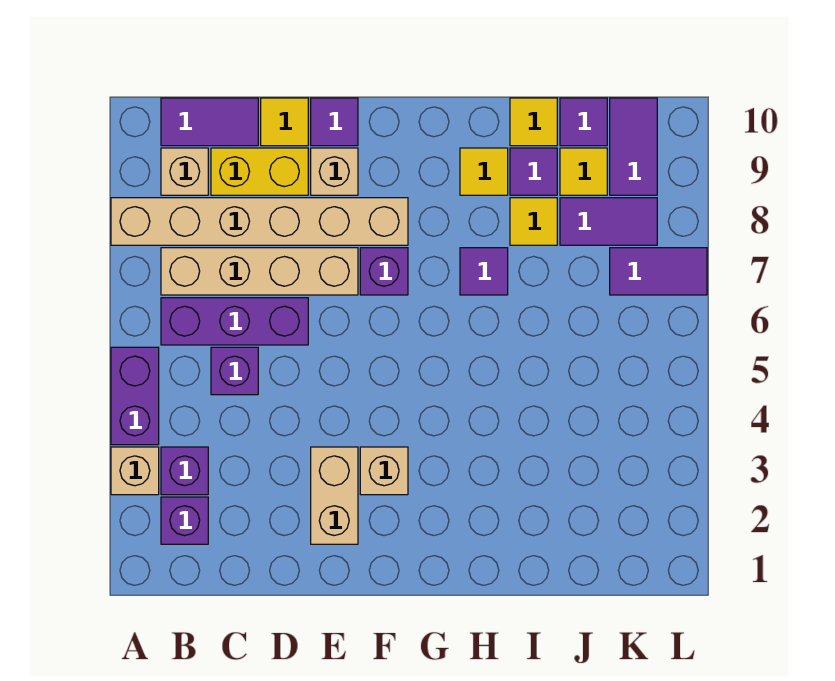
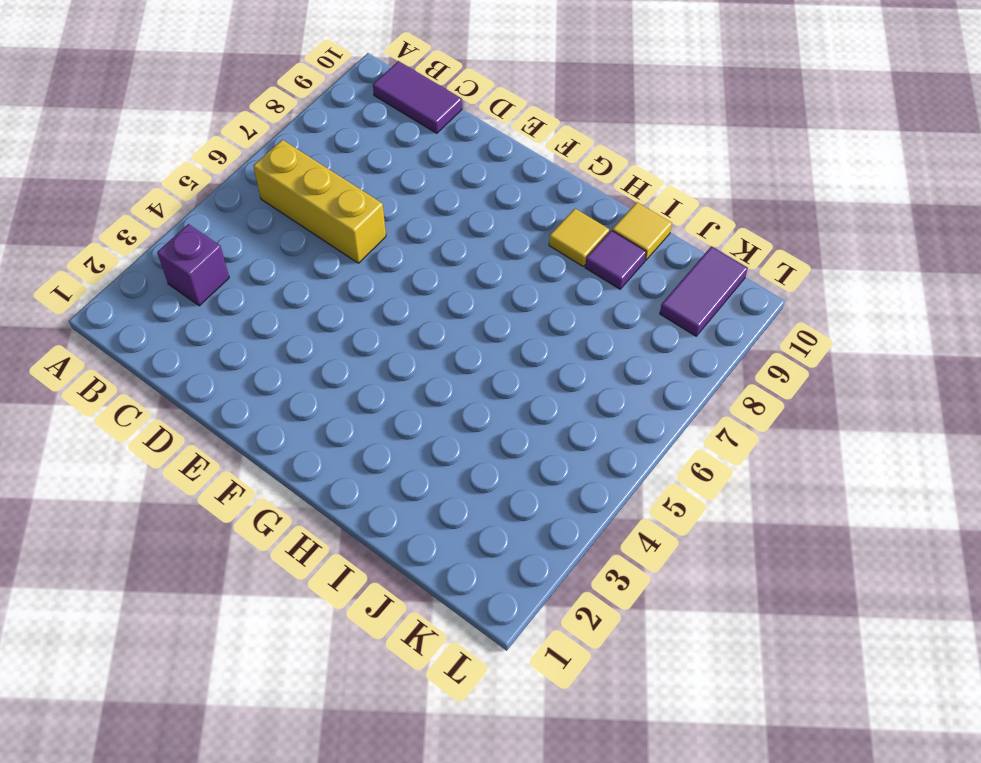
yellow 1x3 brick [253,140,386,263] -> purple 1x3 brick [161,298,308,345]
none -> tan 1x1 brick [111,447,159,495]
none -> purple 1x2 brick [111,347,159,445]
none -> tan 1x6 brick [111,198,408,245]

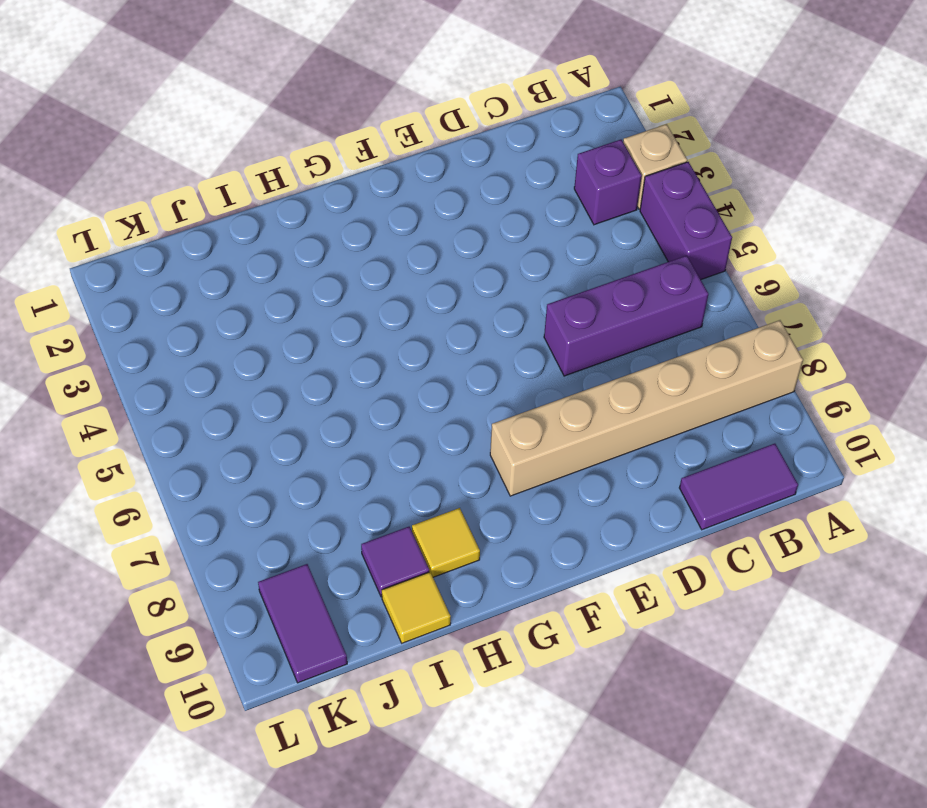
none -> purple 1x1 brick [161,497,208,544]
none -> tan 1x4 brick [161,248,358,295]
none -> tan 1x1 brick [161,148,208,195]

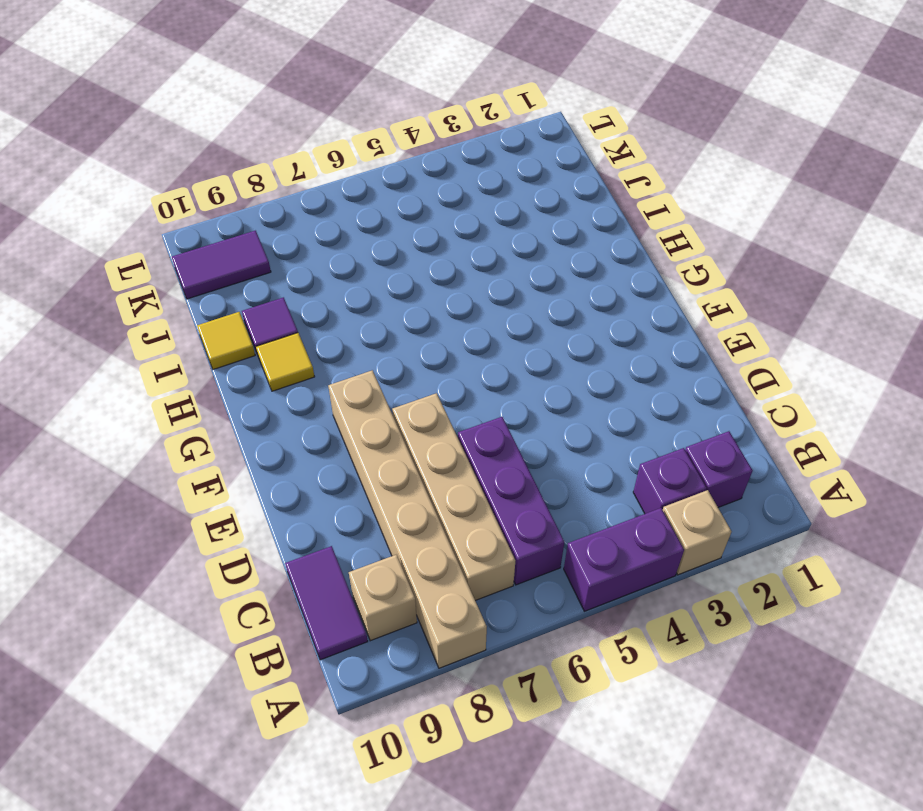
none -> purple 1x1 brick [211,347,258,395]
none -> yellow 1x2 brick [211,148,308,195]
none -> yellow 1x1 tile [261,98,308,146]

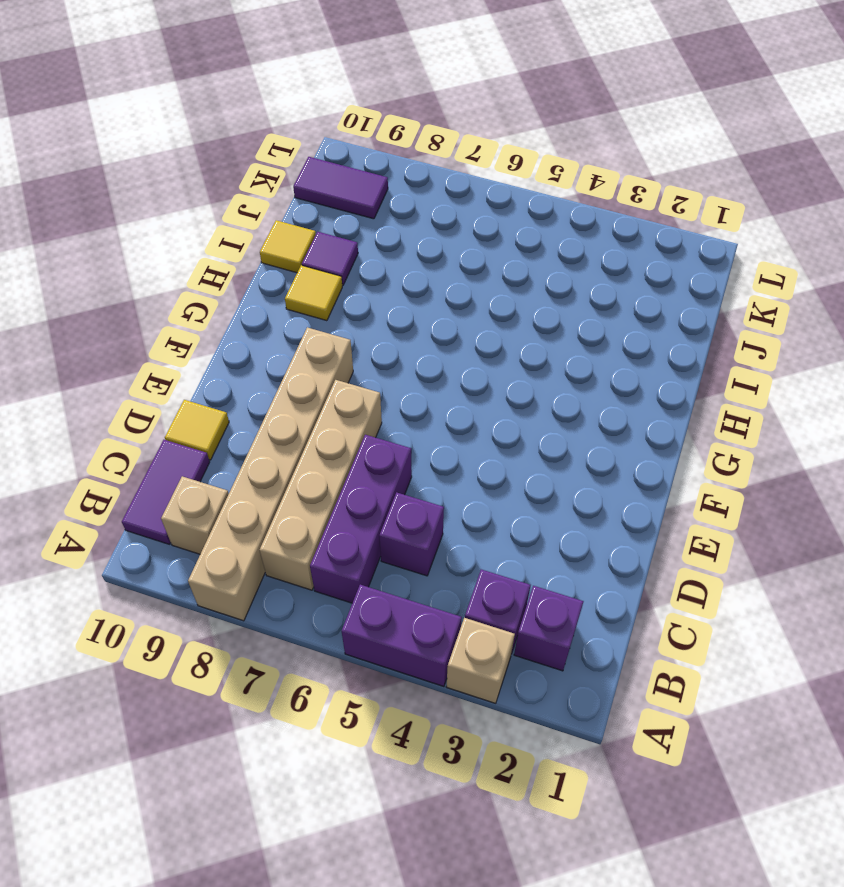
none -> yellow 1x2 brick [211,148,308,195]
none -> tan 1x2 brick [311,447,358,544]
none -> tan 1x1 brick [311,148,358,195]

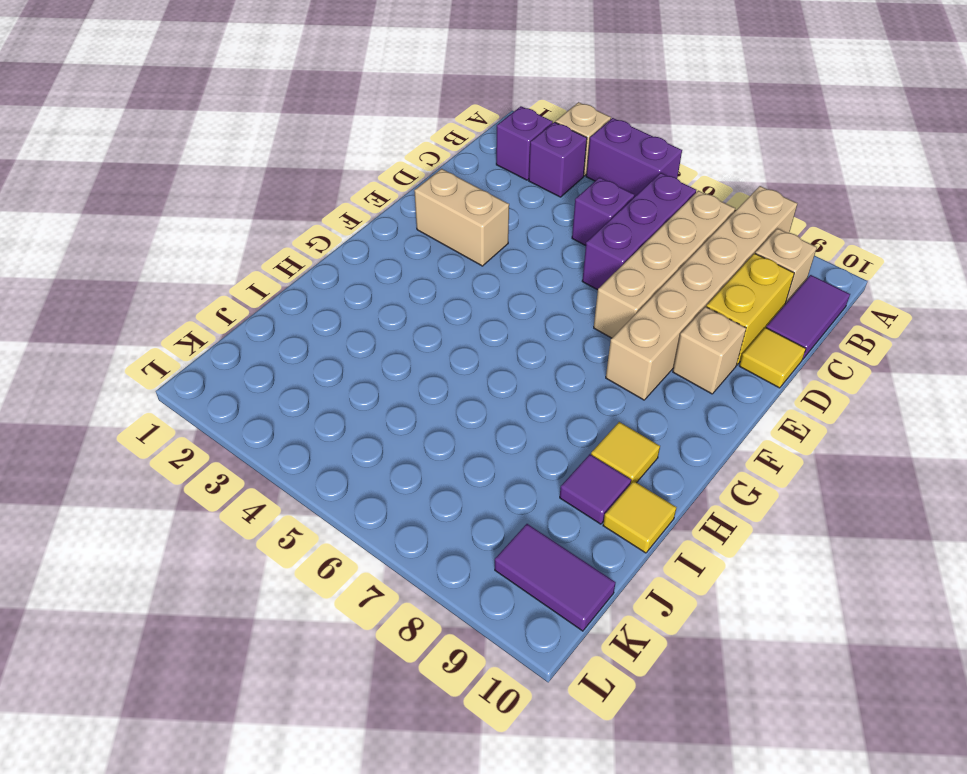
none -> purple 1x1 tile [311,98,358,146]
none -> tan 1x1 brick [360,447,408,495]
none -> purple 1x1 brick [360,248,408,295]

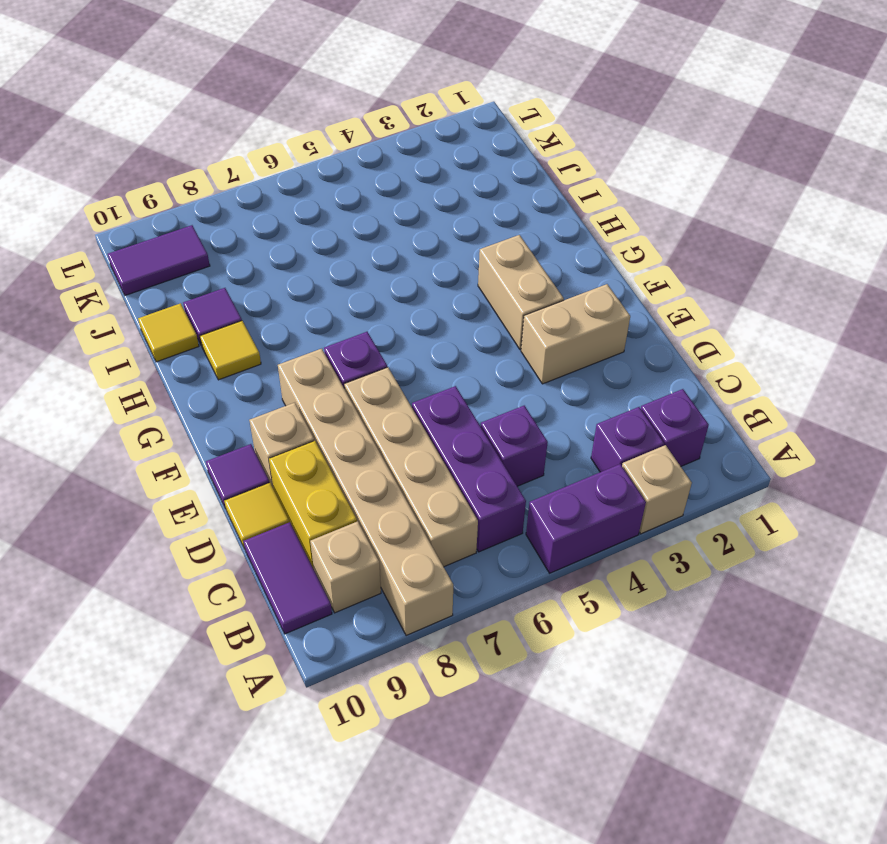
tan 1x2 brick [478,235,564,350] -> tan 1x1 brick [360,447,408,495]
none -> purple 1x1 tile [460,248,508,295]
none -> yellow 1x1 tile [510,198,557,245]
none -> purple 1x2 tile [560,198,657,245]

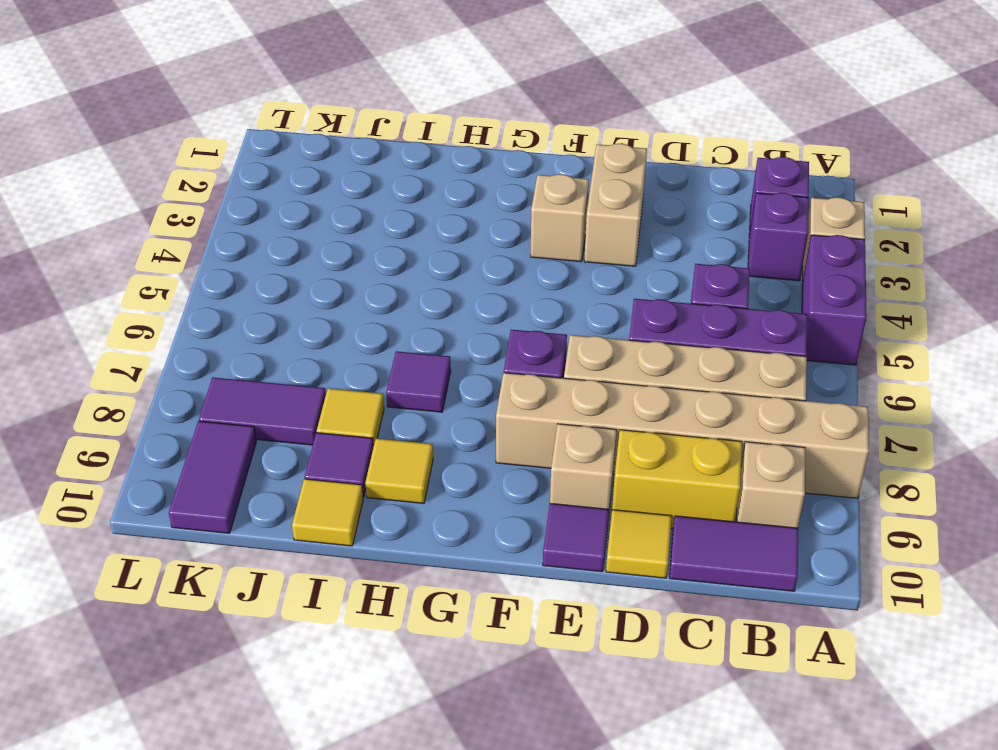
none -> yellow 1x1 tile [560,148,607,195]
none -> purple 1x1 tile [560,98,607,146]
none -> purple 1x2 tile [610,248,707,295]

